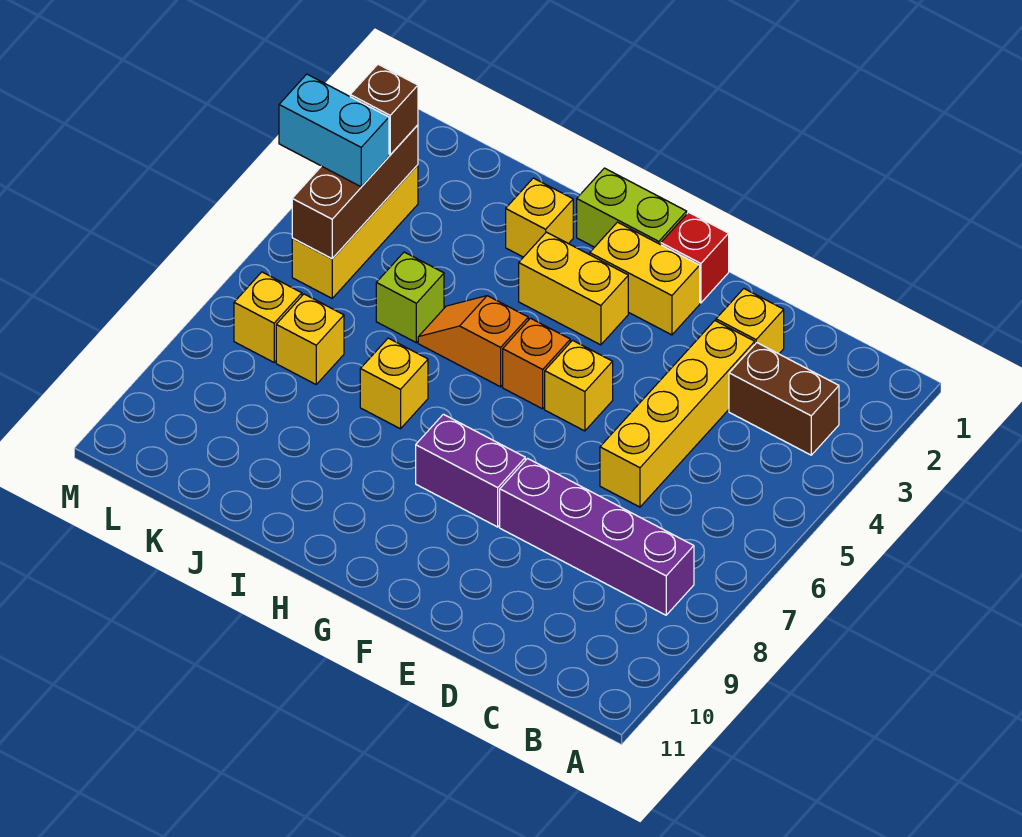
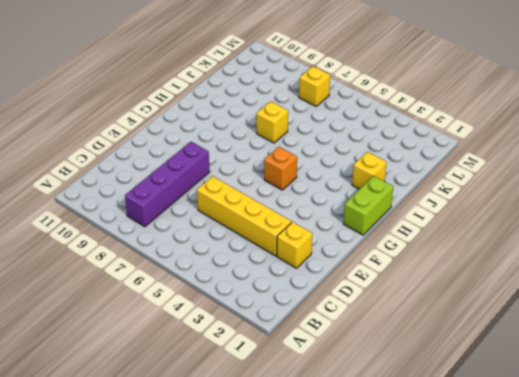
none -> brown 1x2 brick [729,343,839,455]
none -> red 1x1 brick [661,212,729,303]
none -> yellow 1x2 brick [590,222,700,335]

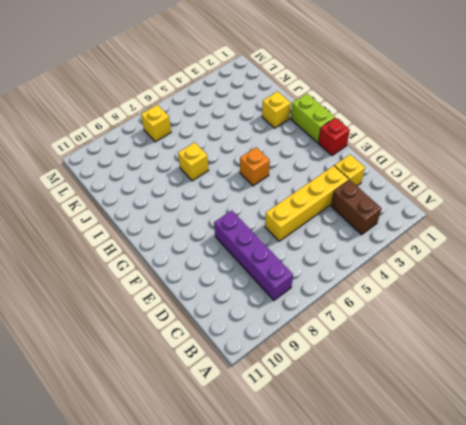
none -> yellow 1x2 brick [590,222,700,335]
none -> yellow 1x1 brick [545,340,613,431]
none -> purple 1x2 brick [416,414,525,527]

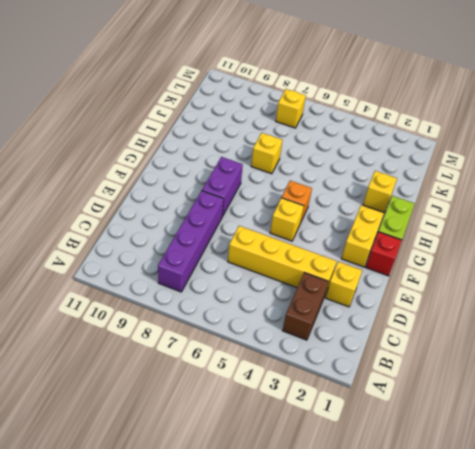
none -> yellow 1x2 brick [519,232,628,345]
none -> orange 1x2 slope [418,296,528,387]
none -> lime 1x1 brick [376,252,444,343]

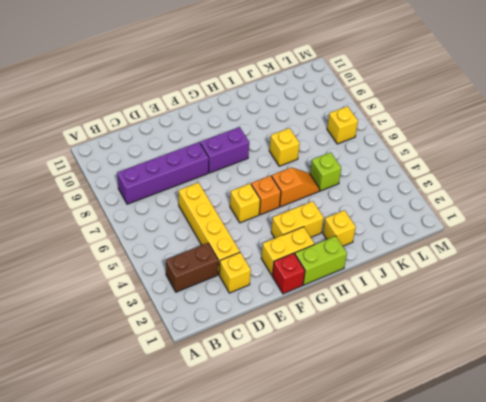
none -> yellow 1x1 brick [276,294,344,384]
none -> yellow 1x3 brick [292,165,418,298]
none -> brown 1x3 brick [292,125,418,259]

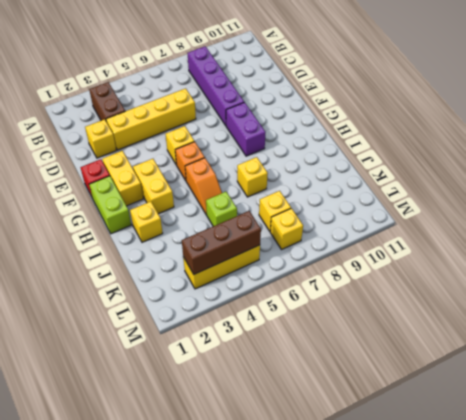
none -> brown 1x1 brick [350,64,418,155]
none -> cyan 1x2 brick [279,74,389,187]

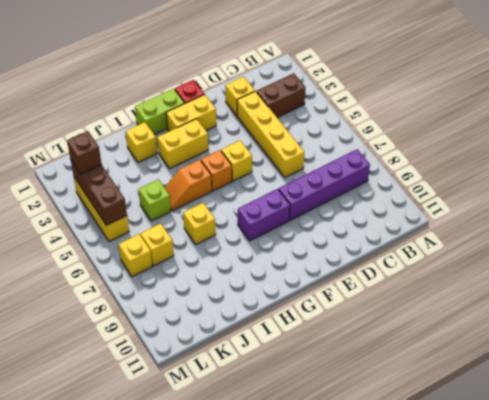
none -> cyan 1x2 brick [279,74,389,187]

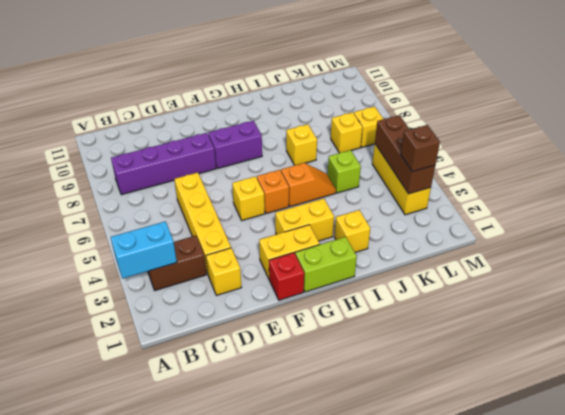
cyan 1x2 brick [111,221,177,279] -> cyan 1x2 brick moved to [279,74,389,187]

